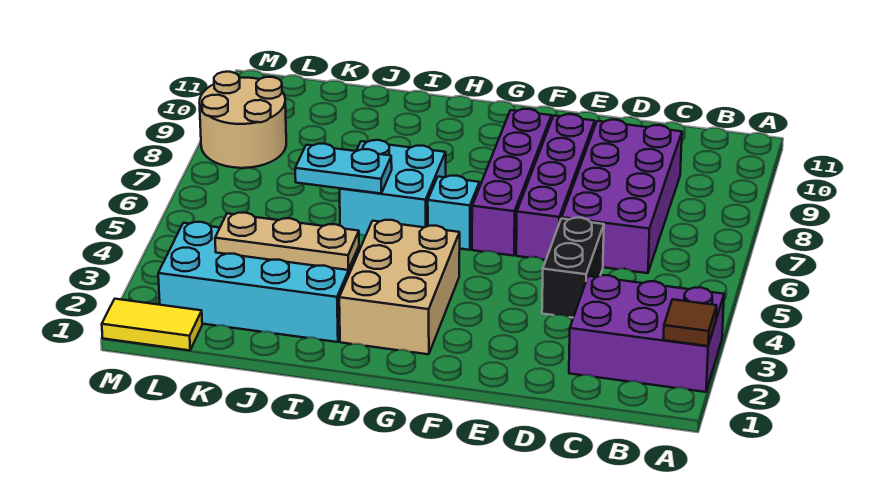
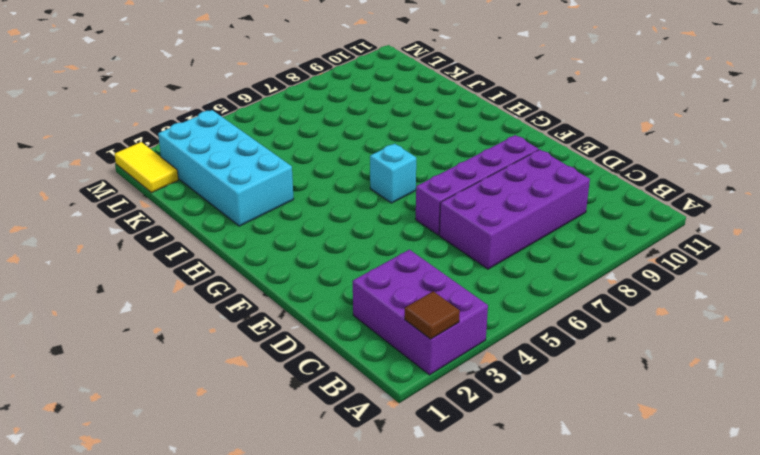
none -> black 1x2 brick [542,218,604,318]
none -> purple 1x4 brick [472,109,551,256]
none -> tan 2x3 brick [339,220,460,354]

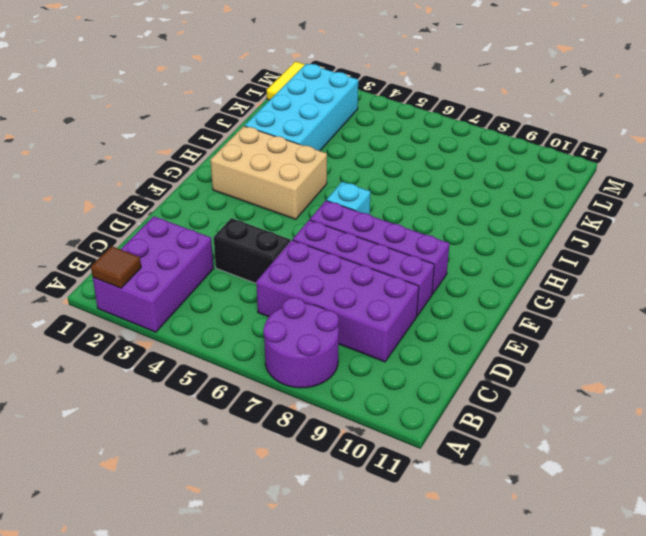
purple 2x2 round brick [263,298,339,388] -> none
none -> cyan 2x2 brick [340,140,446,236]
none -> tan 2x2 round brick [200,72,286,168]
none -> tan 1x3 plate [215,213,359,270]

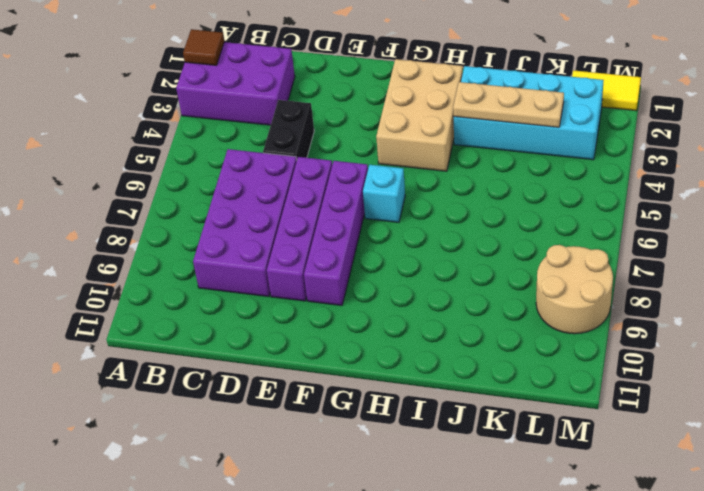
none -> cyan 2x2 brick [340,140,446,236]
none -> cyan 1x2 plate [295,144,392,194]

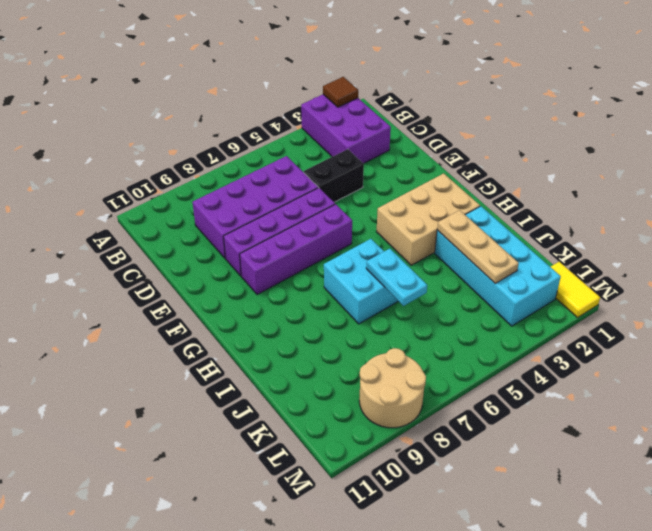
none -> cyan 1x1 brick [428,176,480,250]

